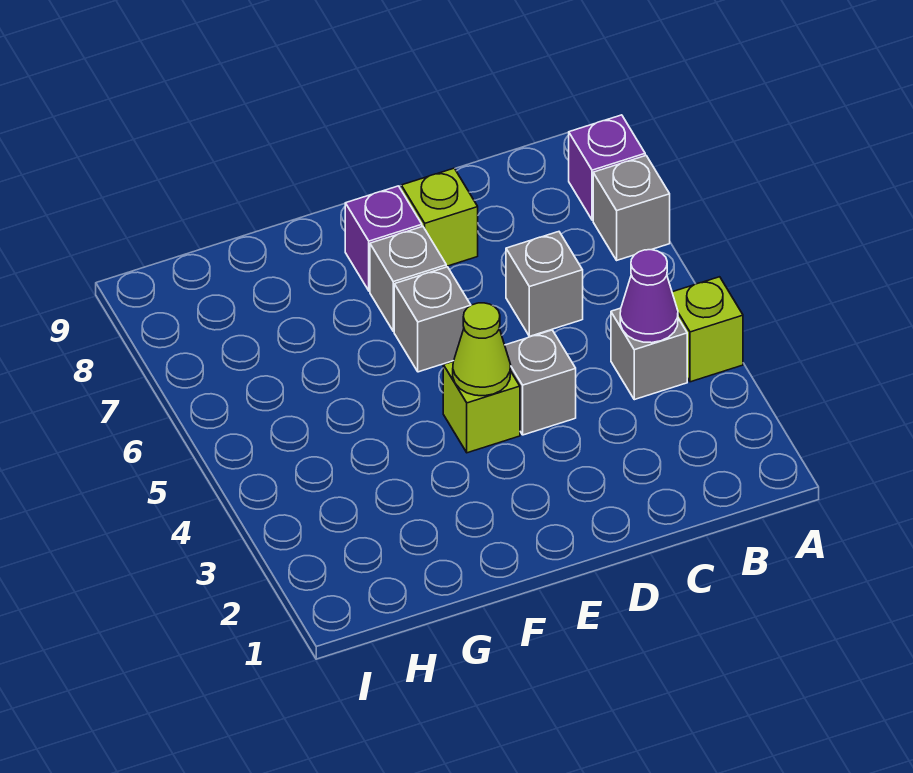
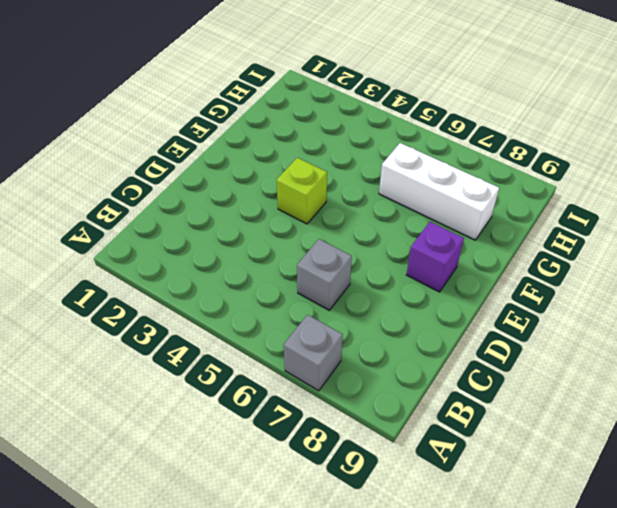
white 1x3 brick [379,143,499,240] -> none
none -> lime 1x1 brick [672,277,743,382]
none -> purple 1x1 brick [569,115,645,220]
none -> grey 1x1 brick [611,308,687,400]

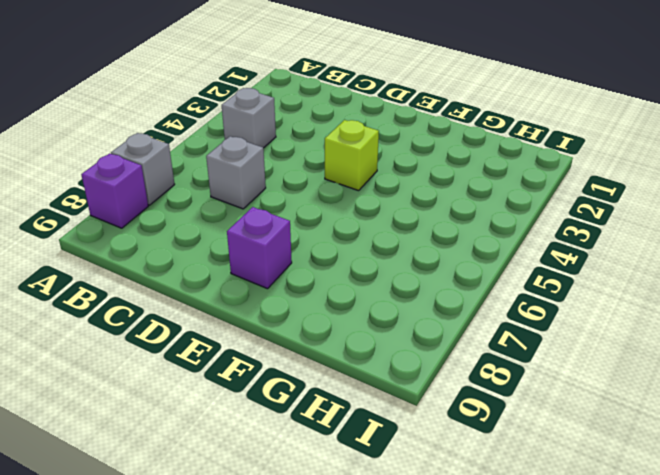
none -> lime 1x1 brick [672,277,743,382]
none -> grey 1x1 brick [505,330,576,435]
none -> lime 1x1 brick [401,168,478,266]

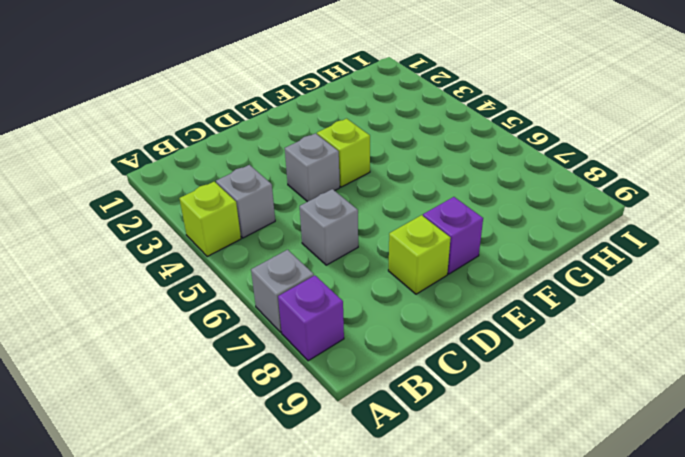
none -> grey 1x1 brick [394,267,471,372]
none -> grey 1x1 brick [370,227,446,331]
none -> purple 1x1 cone [620,250,678,343]

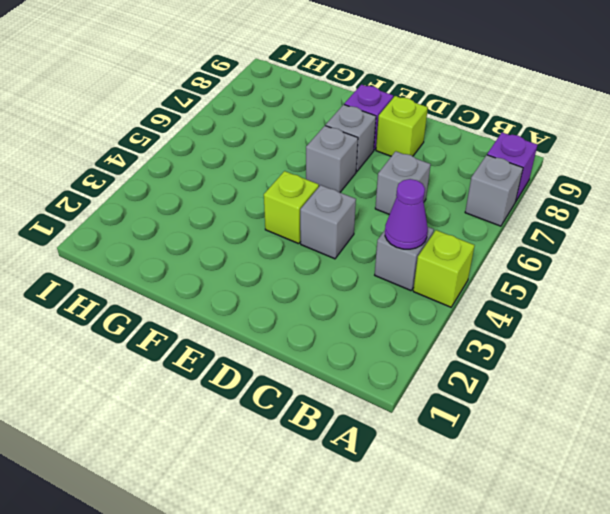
none -> lime 1x1 cone [453,303,511,396]

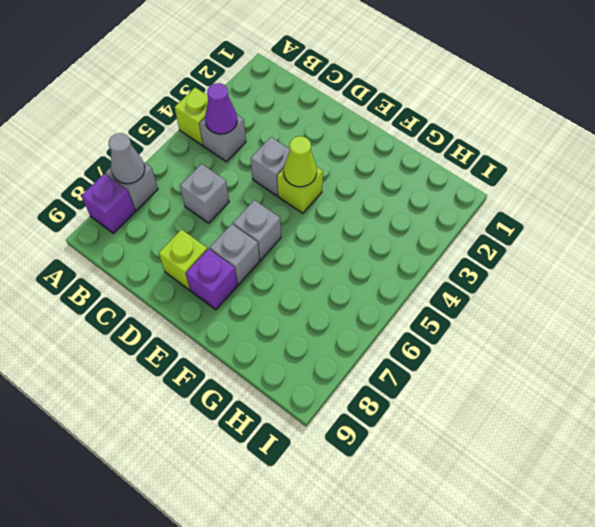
grey 1x1 cone [109,133,145,184] -> none

